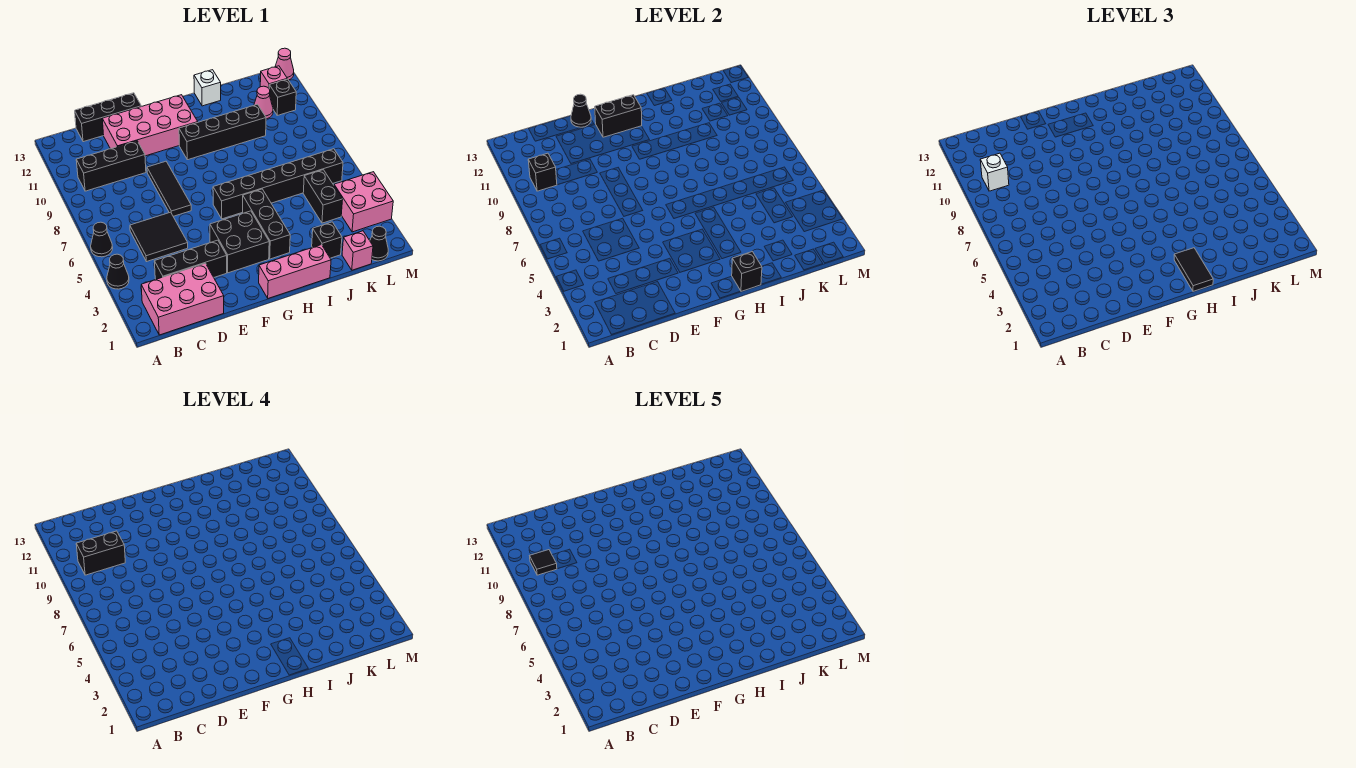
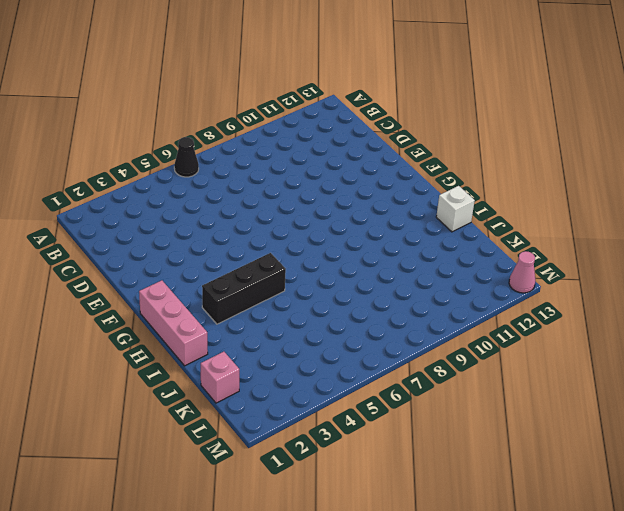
none -> black 1x1 cone [107,254,129,289]
none -> pink 2x3 brick [141,263,224,335]
none -> black 1x3 brick [76,141,146,191]
none -> black 1x3 brick [155,240,227,279]

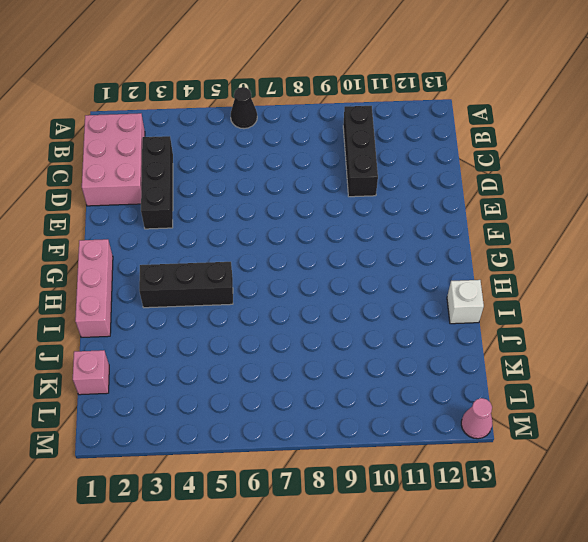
none -> black 1x1 cone [107,254,129,289]
none -> black 2x2 tile [130,212,188,262]
none -> black 1x3 brick [75,93,141,142]
none -> pink 2x4 brick [102,95,198,156]

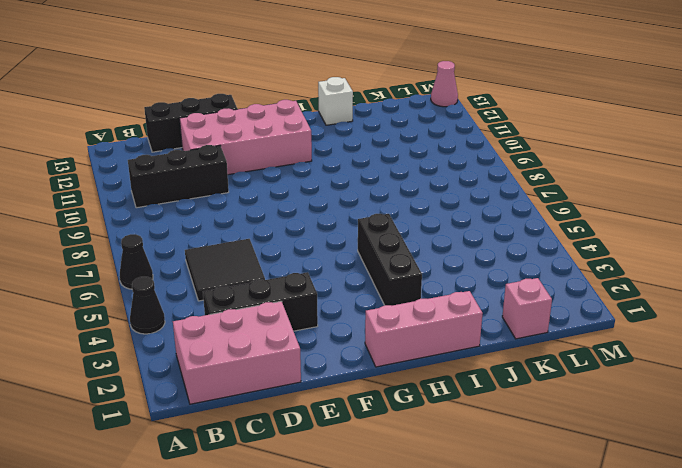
none -> black 1x3 tile [147,161,191,216]
none -> black 2x2 brick [210,211,269,273]
none -> black 1x6 brick [213,149,343,219]
none -> black 1x4 brick [179,104,266,160]

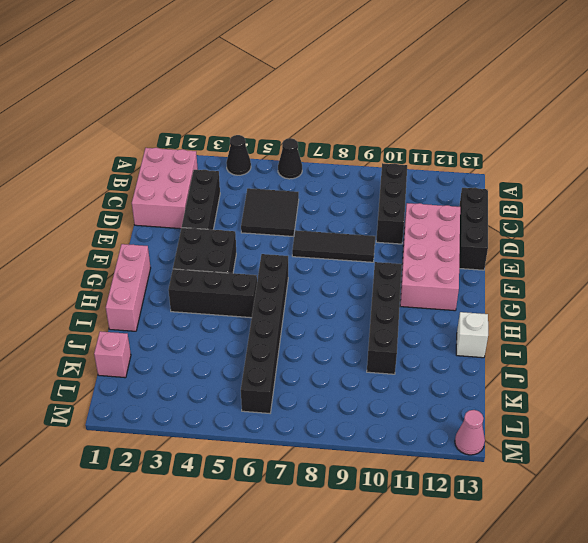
none -> black 1x1 brick [312,222,342,258]
none -> black 1x2 brick [303,170,343,223]
none -> pink 1x1 cone [254,86,273,119]
none -> black 1x1 cone [370,226,388,261]

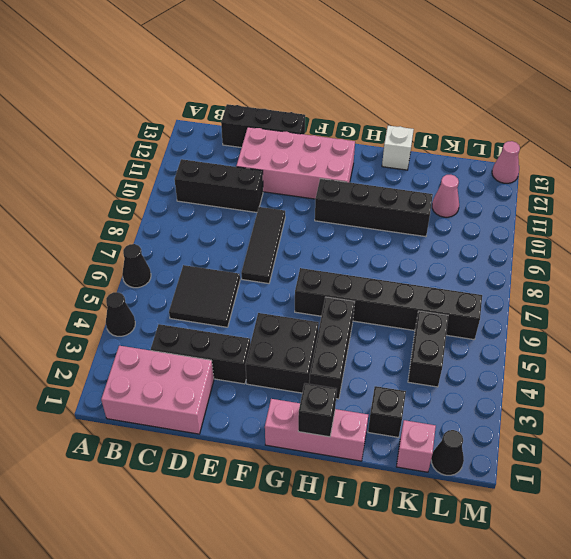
none -> pink 2x2 brick [334,172,393,232]
none -> black 1x1 brick [269,79,296,115]
none -> pink 1x1 brick [260,66,287,88]
none -> black 1x1 brick [528,153,557,191]

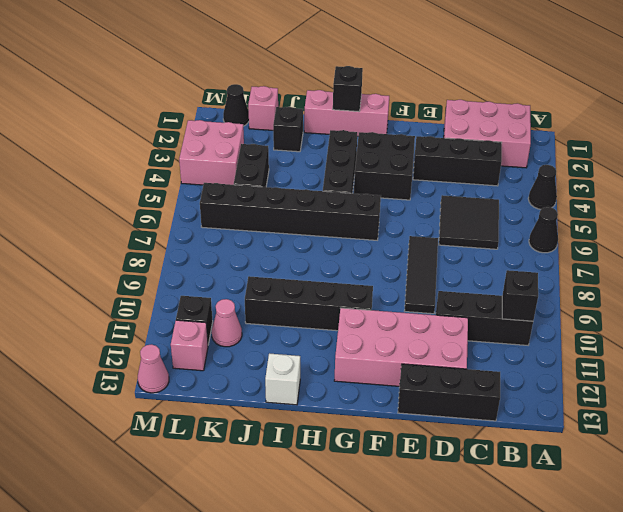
none -> black 1x1 cone [571,94,591,127]
none -> black 1x2 brick [595,95,642,137]
none -> white 1x1 brick [980,153,1009,191]
none -> black 1x2 tile [1174,248,1213,291]

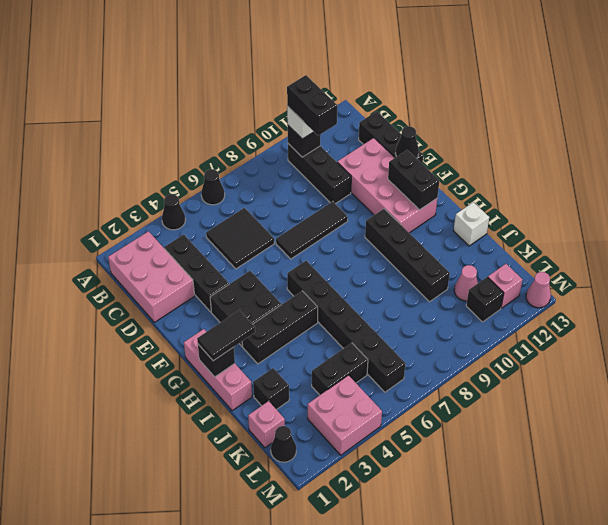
none -> black 1x1 tile [530,550,557,575]

